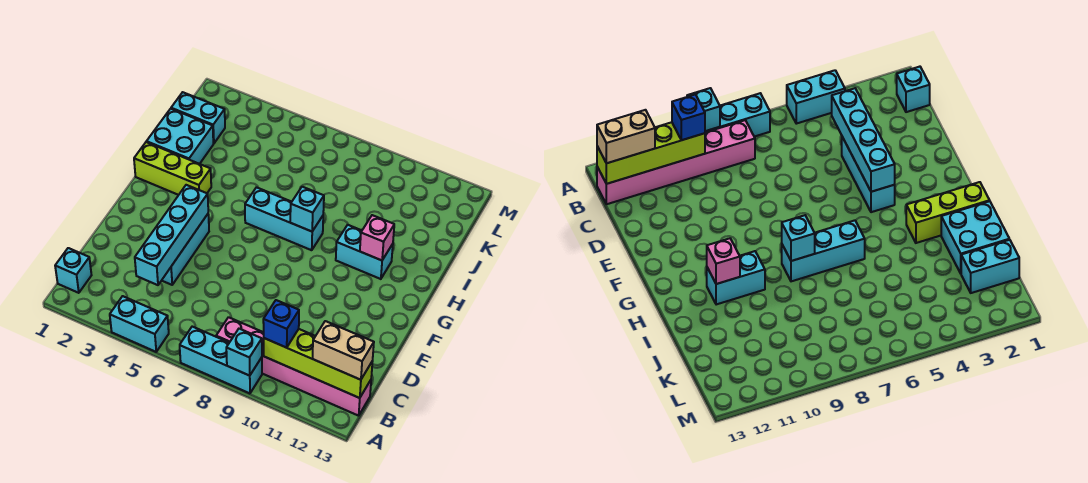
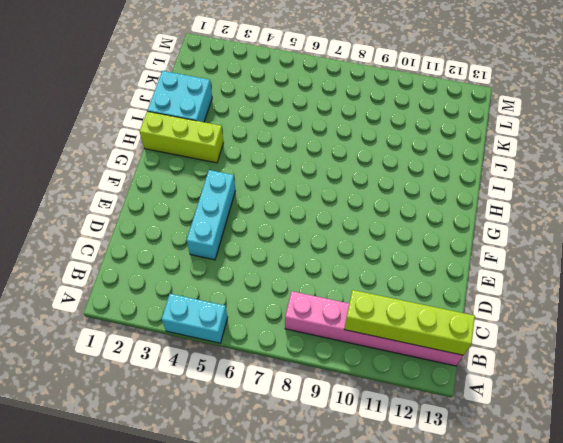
none -> cyan 1x3 brick [180,327,262,393]
none -> cyan 1x1 brick [55,248,92,293]
none -> cyan 1x3 brick [245,187,323,250]

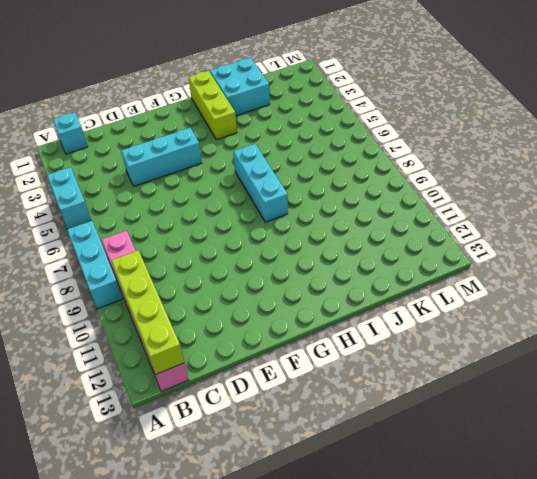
none -> cyan 1x2 brick [336,225,393,279]
none -> cyan 1x2 brick [171,92,225,144]
none -> cyan 1x1 brick [226,329,262,376]

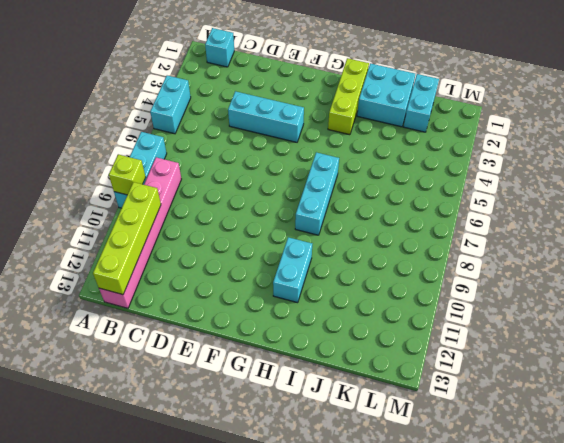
lime 1x1 brick [109,155,146,195] -> cyan 1x1 brick [226,329,262,376]
none -> cyan 1x4 brick [135,185,208,285]
none -> cyan 1x1 brick [290,187,324,232]
none -> pink 1x1 brick [360,215,394,260]

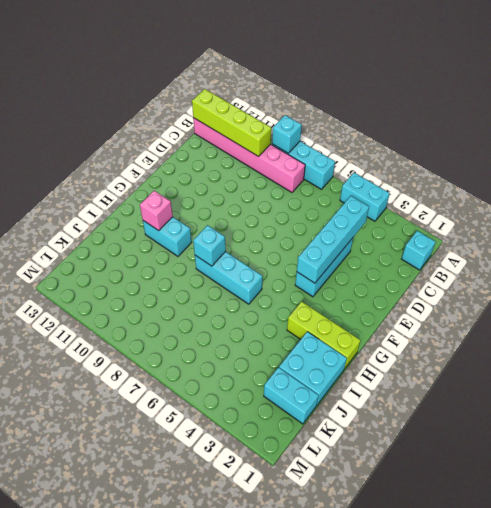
none -> blue 1x1 brick [263,300,299,348]
none -> tan 1x2 brick [313,321,374,380]

